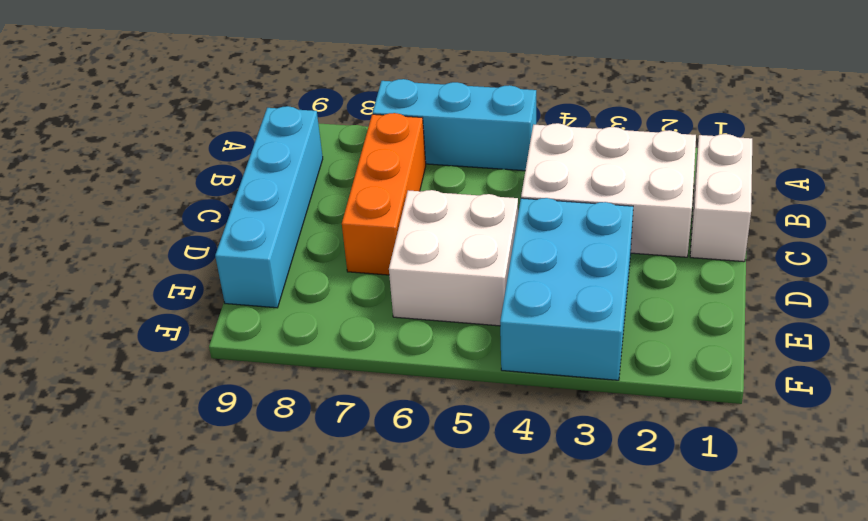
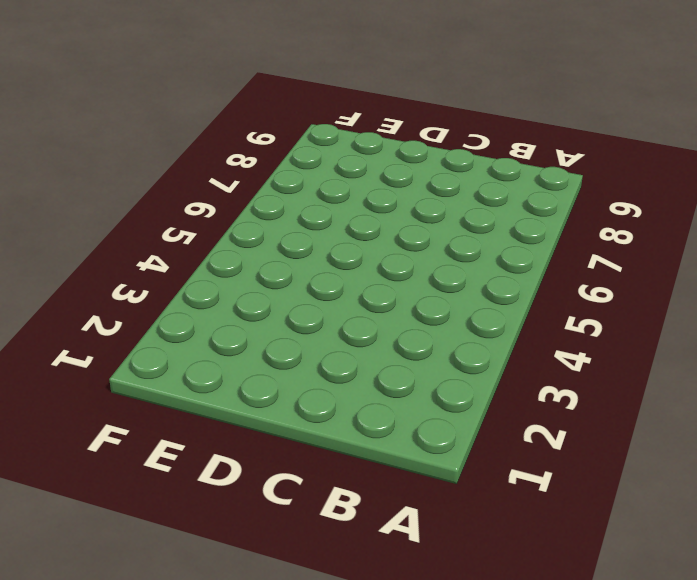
none -> cyan 1x3 brick [373,79,536,171]
none -> white 1x2 brick [690,134,752,262]

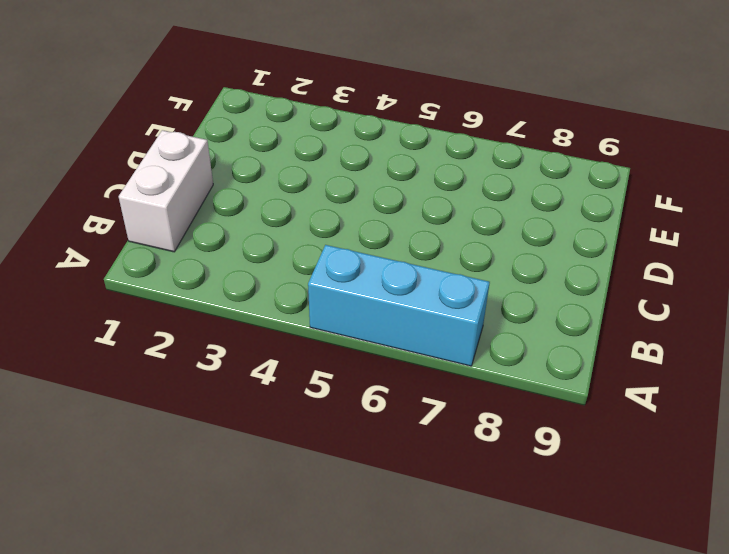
none -> white 2x3 brick [521,123,696,257]
none -> orange 1x3 brick [342,113,426,275]

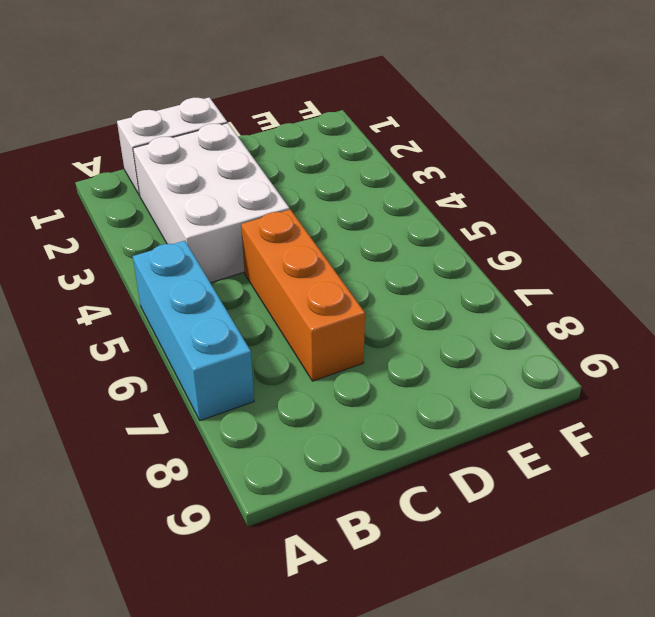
orange 1x3 brick [241,209,365,381] -> orange 1x3 brick turned to [342,113,426,275]
none -> cyan 1x4 brick [215,106,323,308]
none -> cyan 2x3 brick [500,198,633,380]

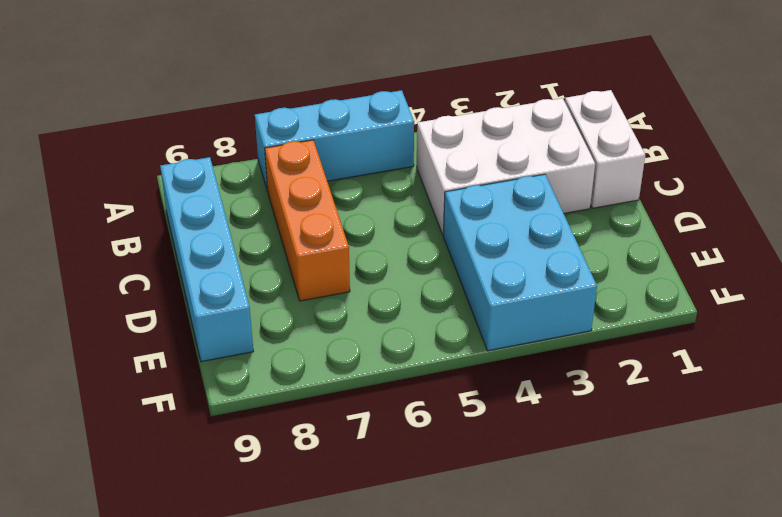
none -> white 2x2 brick [389,190,518,326]

